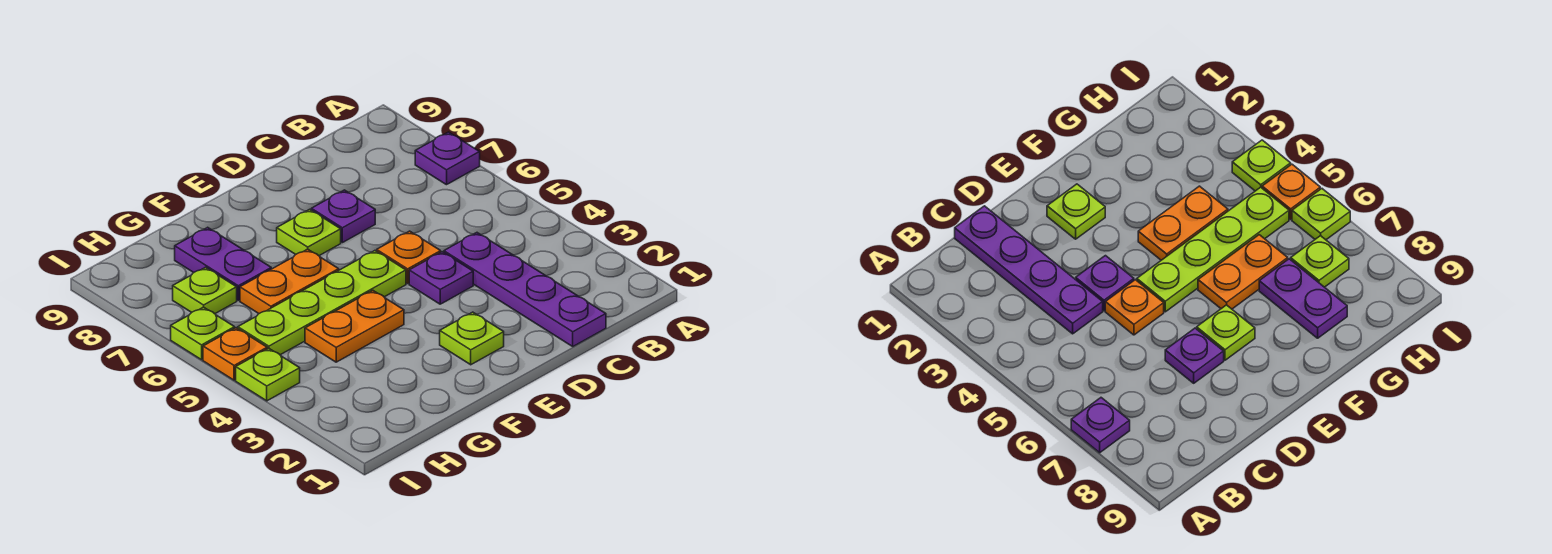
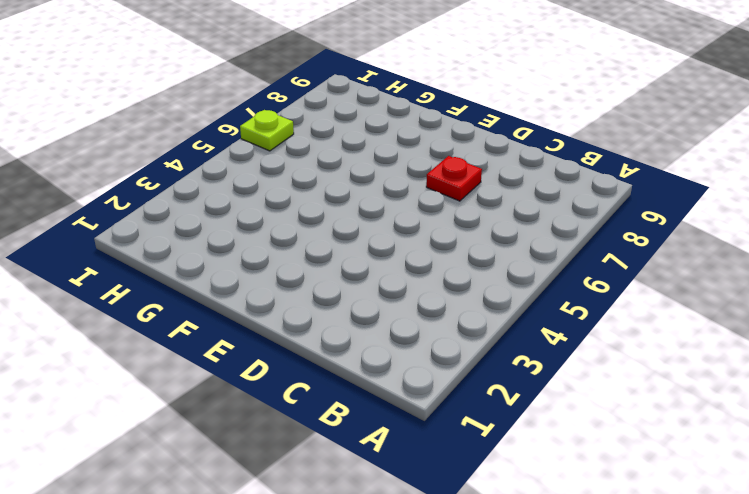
red 1x1 plate [426,156,482,201] -> purple 1x1 plate [311,190,375,243]
none -> purple 1x1 plate [415,132,480,185]
none -> purple 1x4 plate [444,233,606,346]
none -> purple 1x1 plate [409,252,473,304]

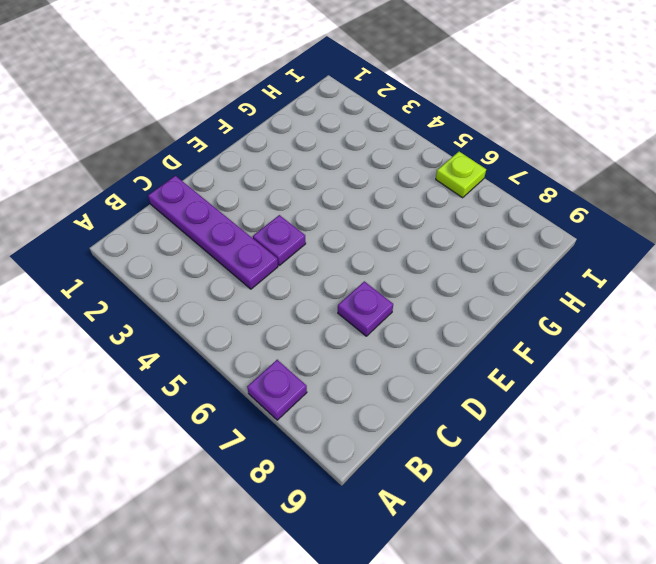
none -> orange 1x1 plate [377,231,441,284]
none -> lime 1x1 plate [440,312,504,365]
none -> lime 1x4 plate [238,251,406,355]

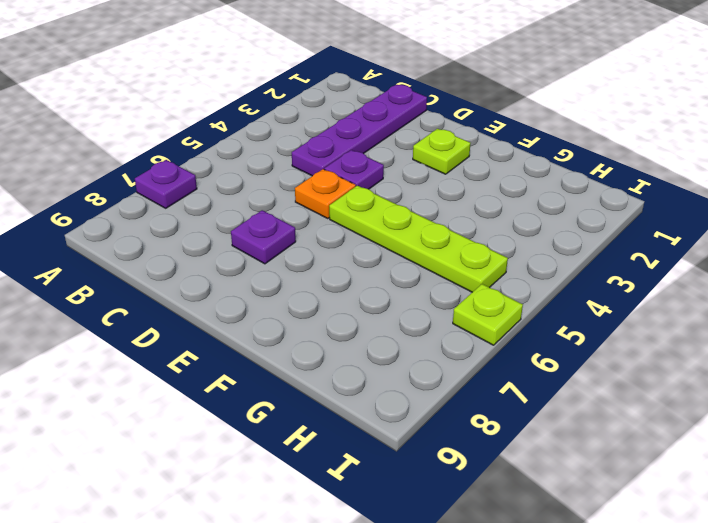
none -> lime 1x1 plate [277,209,341,256]
none -> orange 1x2 plate [305,290,404,362]
none -> orange 1x2 plate [240,249,339,314]

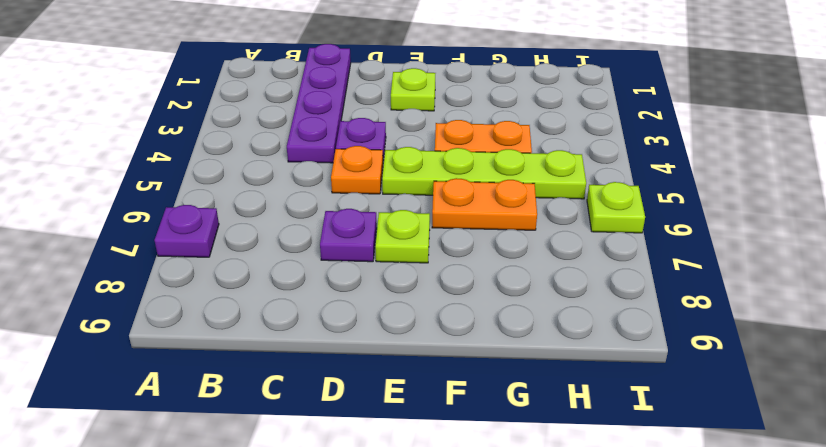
none -> purple 1x2 plate [175,227,271,300]
none -> lime 1x1 plate [173,267,237,314]
none -> lime 1x1 plate [236,348,300,401]

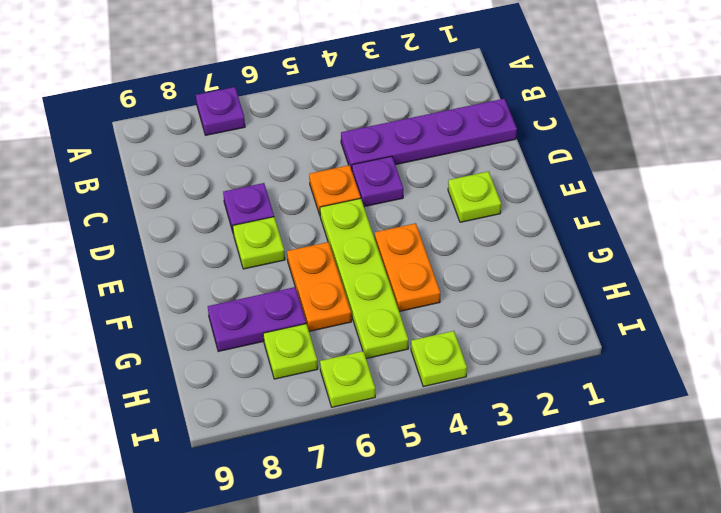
none -> orange 1x1 plate [203,328,267,380]

